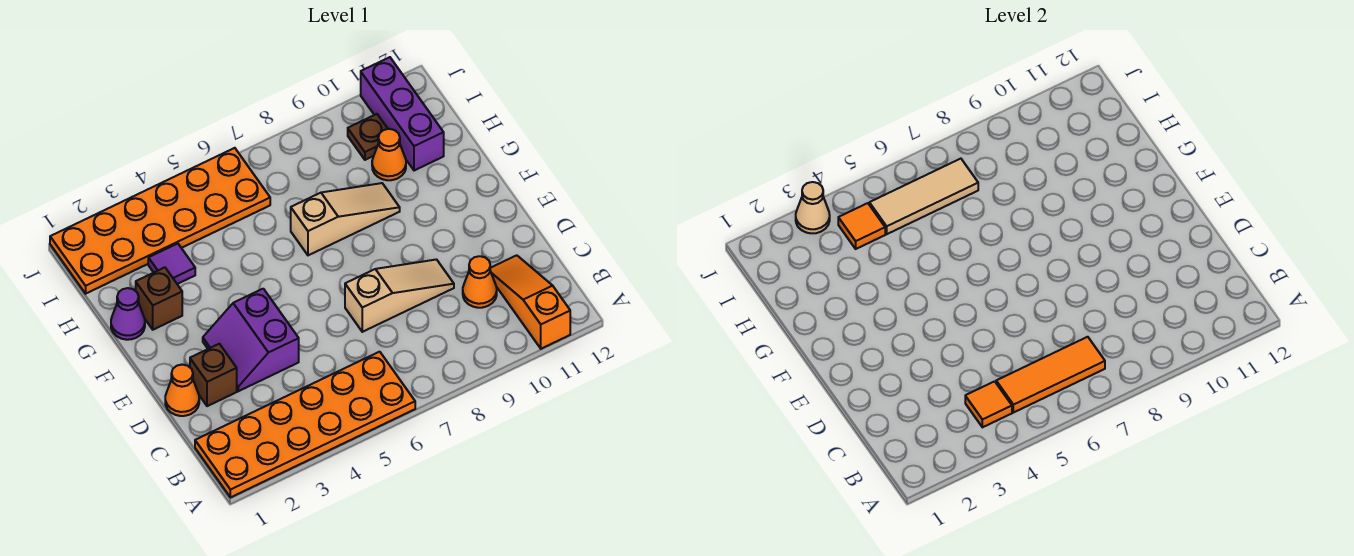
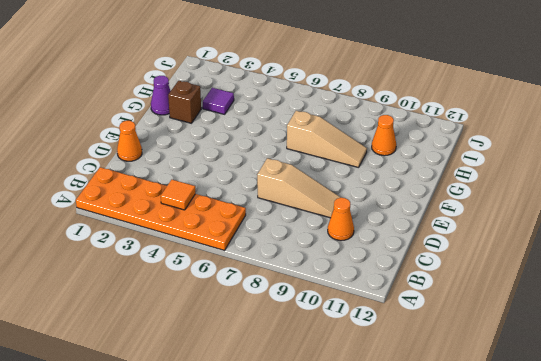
none -> orange 1x3 slope [490,255,570,349]
none -> brown 1x1 brick [190,344,237,406]
none -> purple 2x2 slope [203,289,299,391]

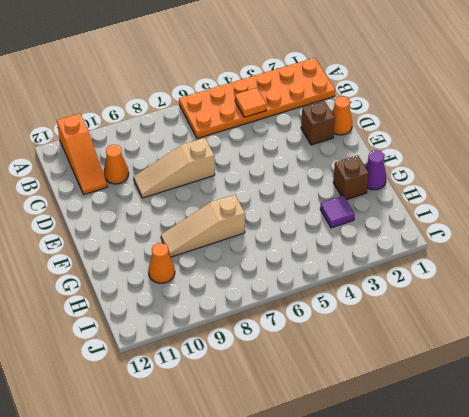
none -> purple 2x2 slope [203,289,299,391]
none -> purple 1x3 brick [361,57,444,171]
none -> orange 2x6 plate [50,148,270,294]

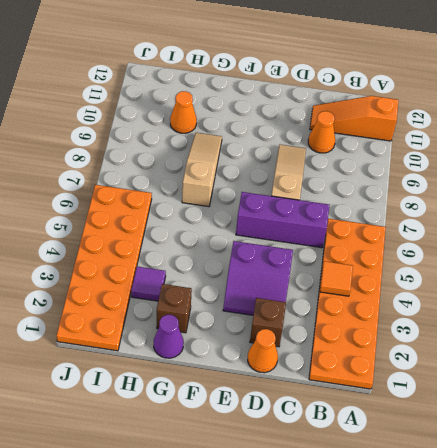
purple 1x3 brick [236,192,329,248] -> purple 1x3 brick moved to [361,57,444,171]
none -> brown 1x1 plate [348,114,388,160]
none -> orange 1x3 tile [996,337,1105,413]
none -> orange 1x1 tile [838,203,885,249]

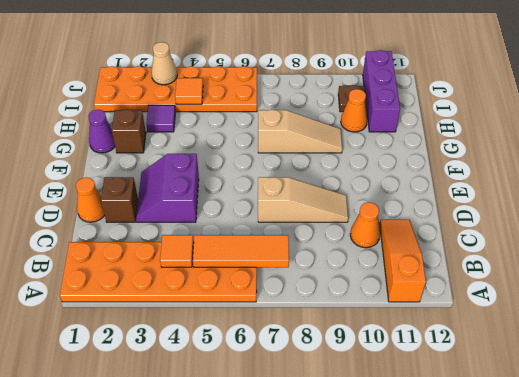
none -> tan 1x3 tile [869,159,978,234]

